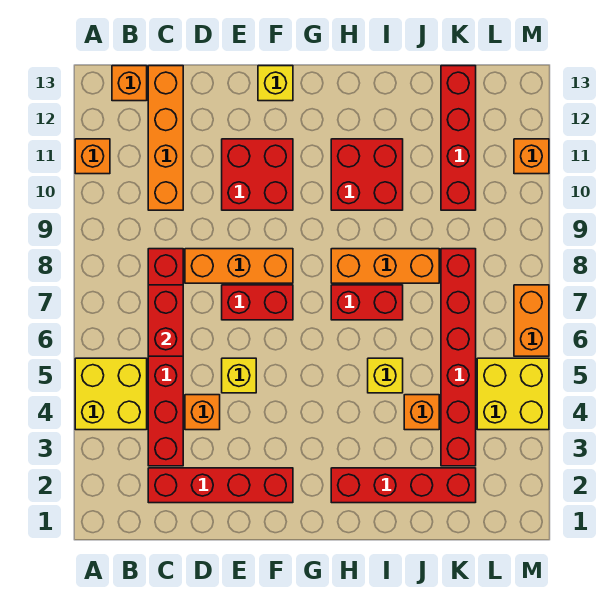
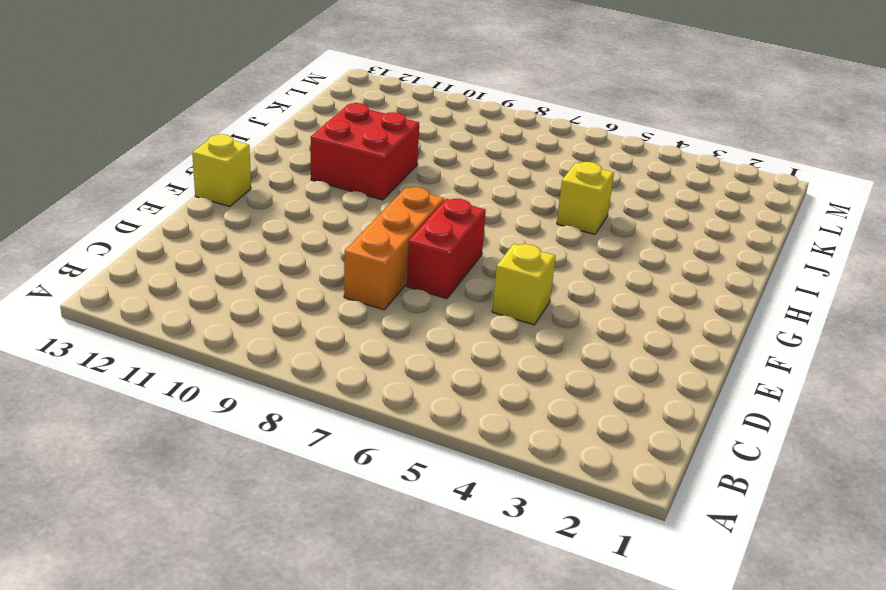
none -> yellow 2x2 brick [75,358,147,430]
none -> orange 1x1 brick [75,139,110,174]
none -> orange 1x1 brick [112,66,147,101]

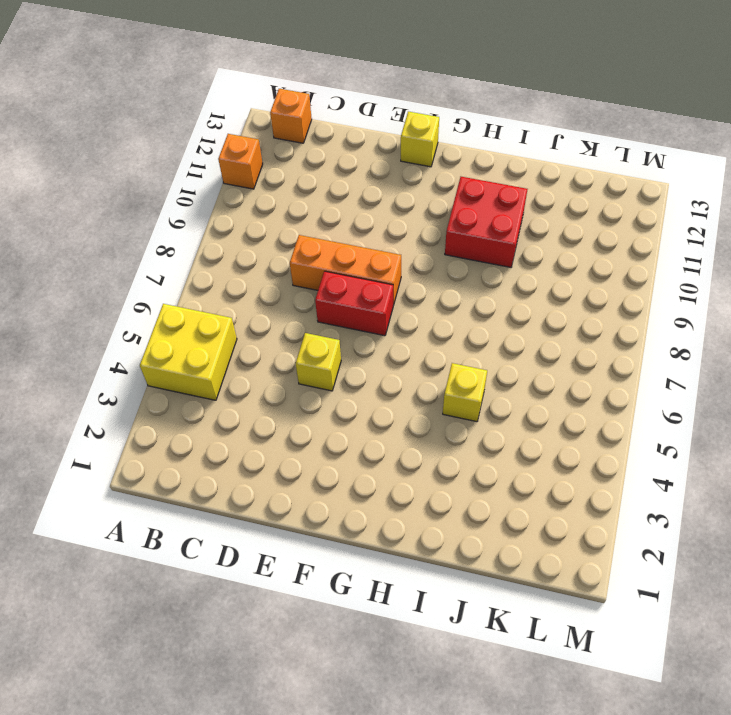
none -> red 1x4 brick [148,468,293,503]
none -> red 1x6 brick [148,249,183,466]
none -> orange 1x4 brick [148,66,183,210]

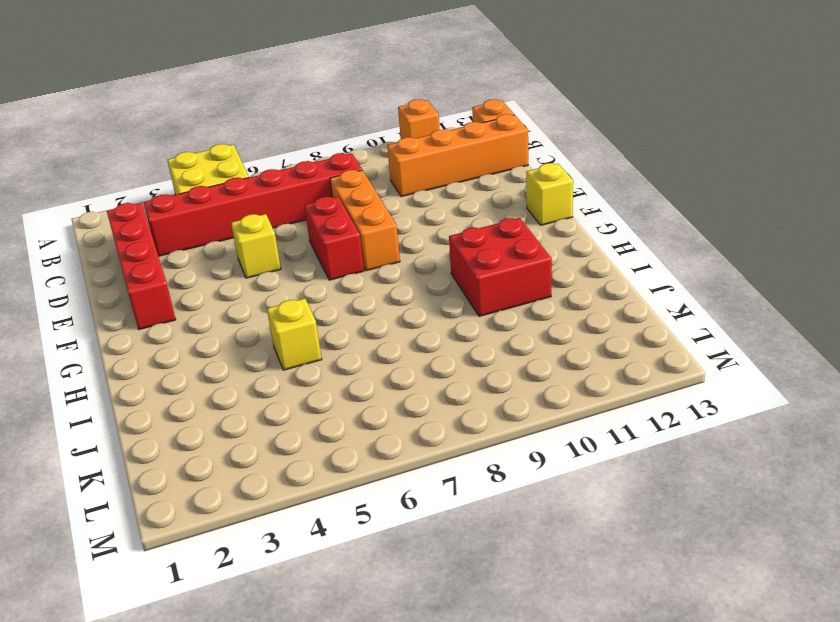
none -> orange 1x1 brick [185,395,220,430]
none -> red 2x2 brick [222,139,293,210]
none -> red 1x4 brick [331,468,476,503]

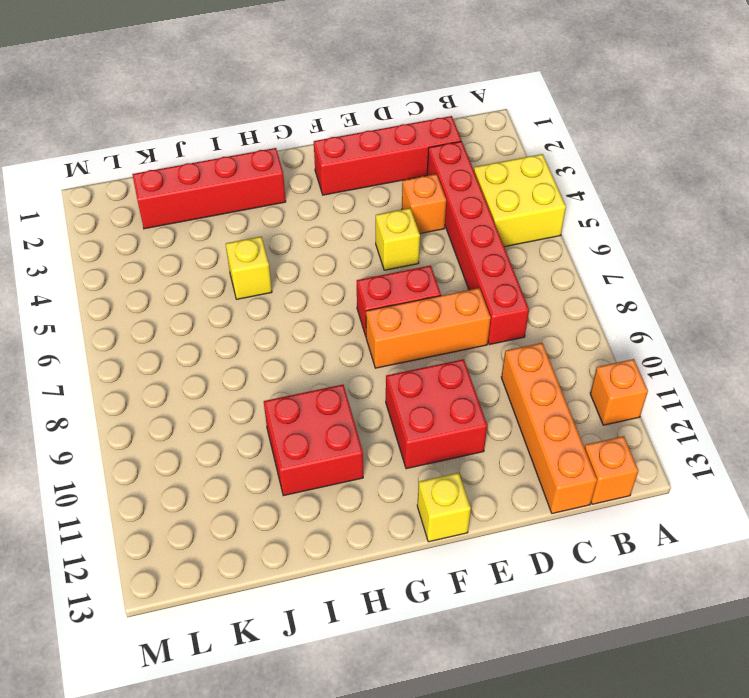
none -> red 1x2 brick [331,285,403,320]
none -> orange 1x3 brick [331,249,439,283]
none -> orange 1x1 brick [404,395,439,430]

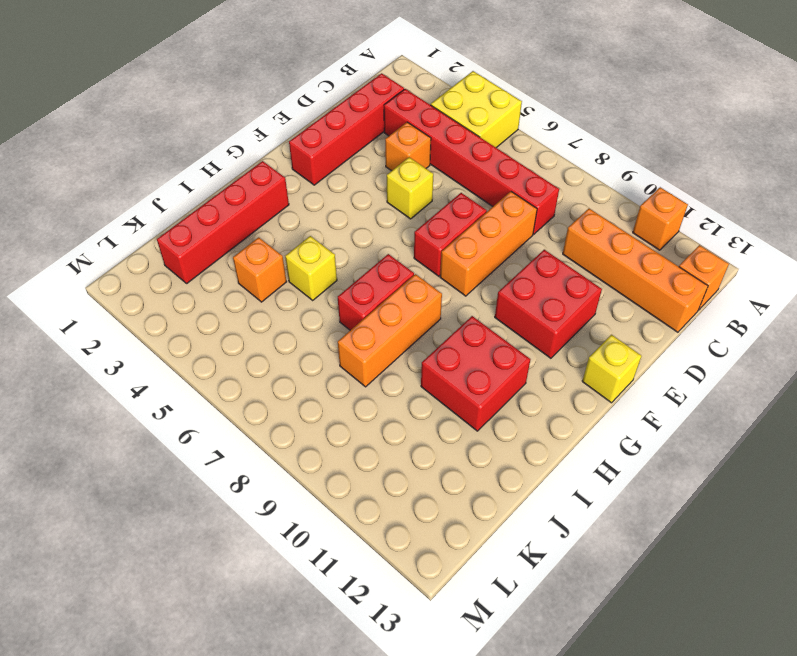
none -> red 1x6 brick [441,249,476,466]
none -> red 1x4 brick [441,66,476,210]
none -> yellow 2x2 brick [477,358,549,430]

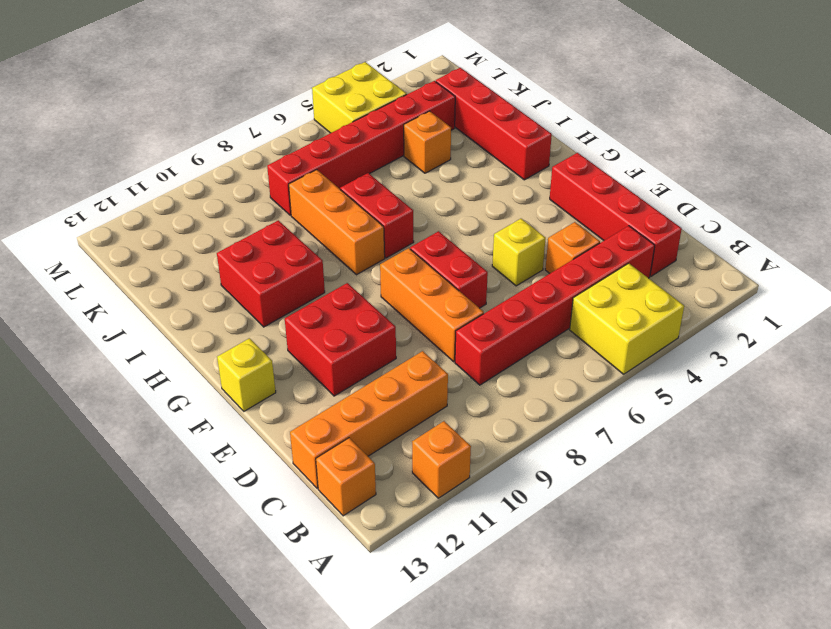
none -> yellow 1x1 brick [368,358,403,393]
none -> red 1x4 brick [441,66,476,210]
none -> orange 1x2 brick [514,285,549,356]

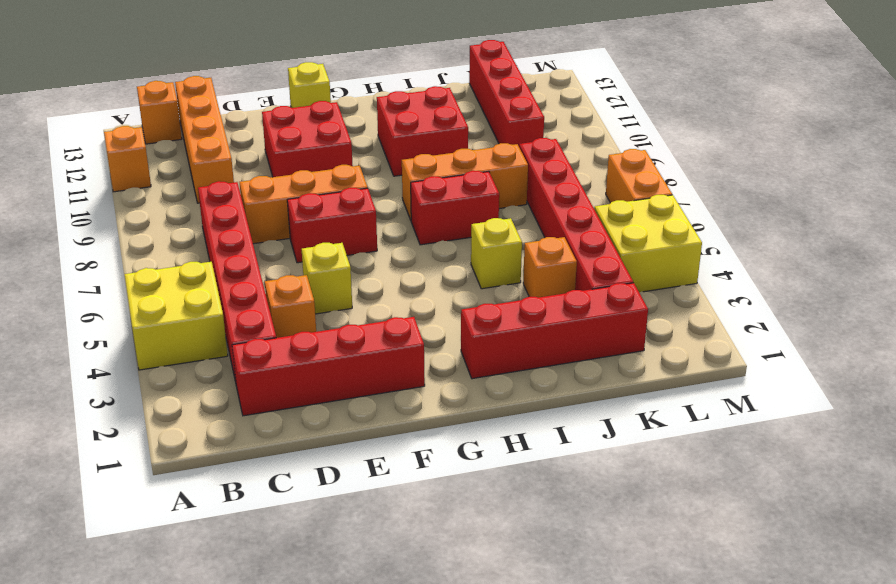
none -> orange 1x1 brick [514,139,549,174]
none -> red 1x2 brick [148,285,183,356]

